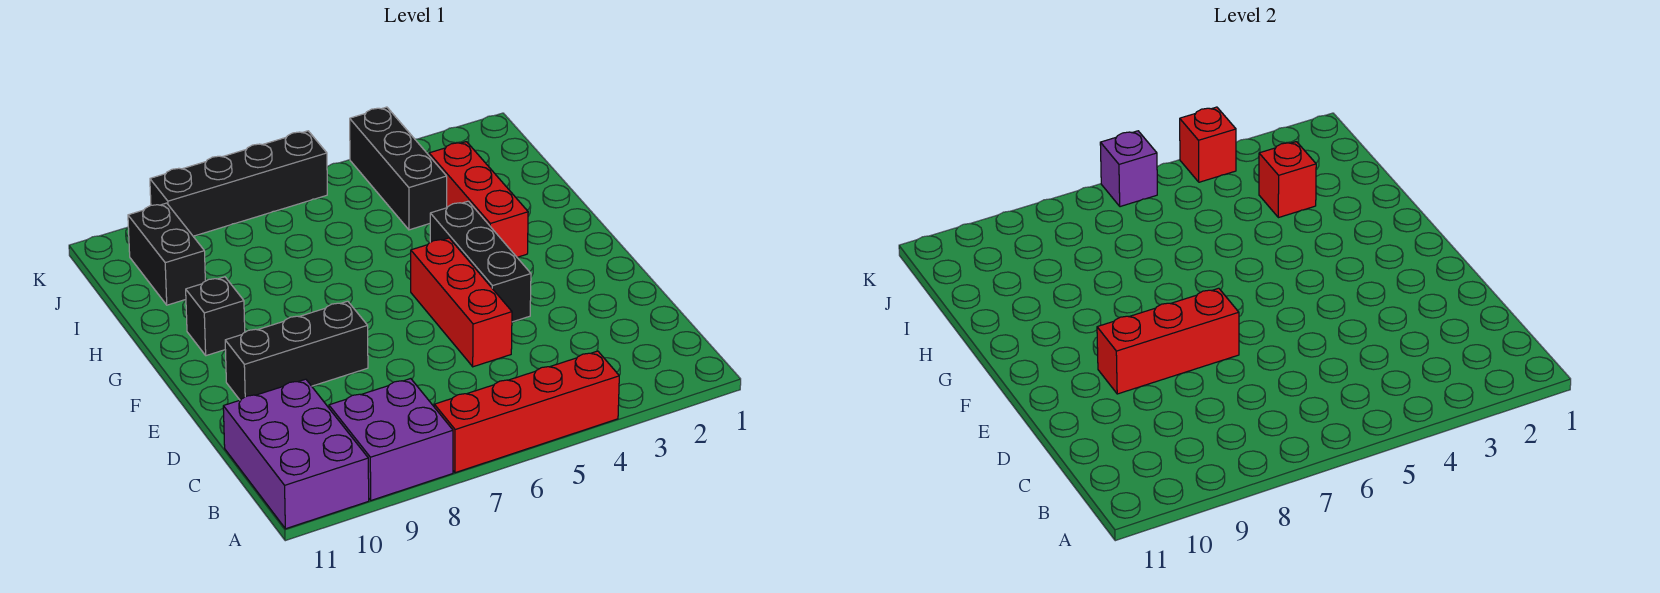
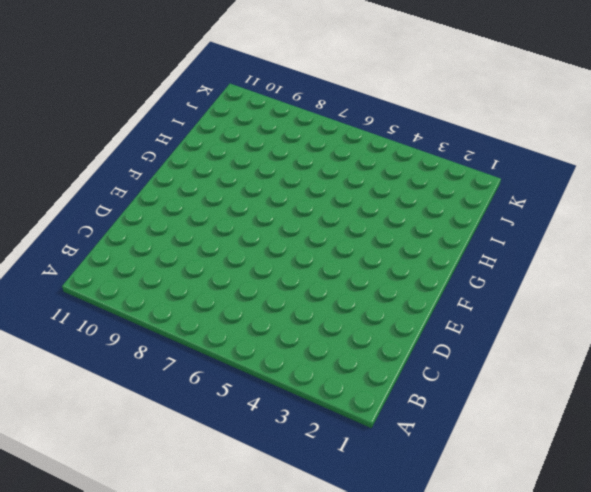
none -> red 1x4 brick [434,351,619,473]
none -> purple 2x2 brick [329,379,453,500]
none -> purple 2x3 brick [223,379,369,529]

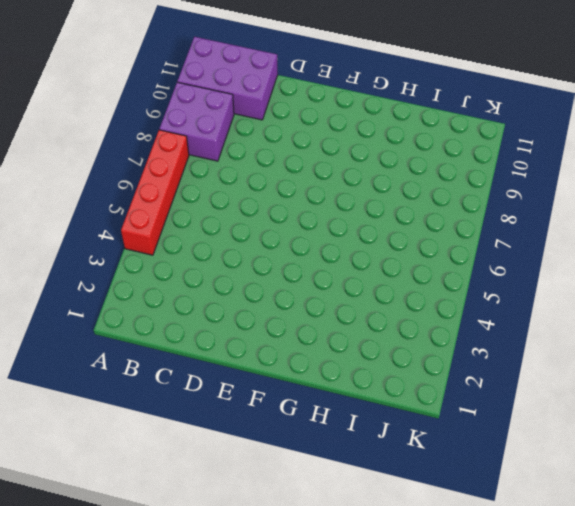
none -> red 1x3 brick [411,238,512,367]
none -> black 1x3 brick [430,201,531,322]
none -> black 1x3 brick [225,301,368,400]

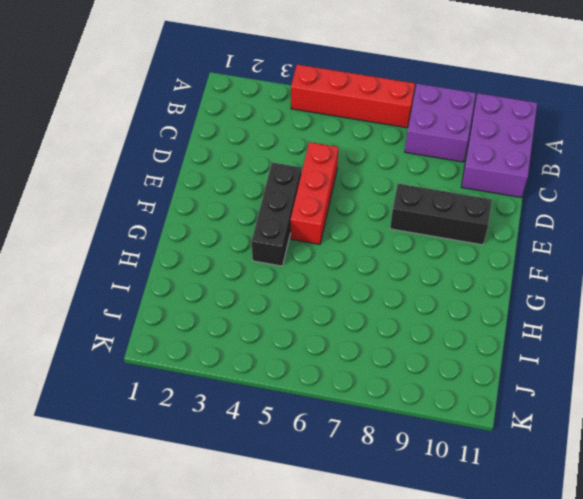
none -> red 1x3 brick [429,142,528,257]
none -> black 1x1 brick [186,277,245,356]
none -> black 1x3 brick [350,107,447,230]

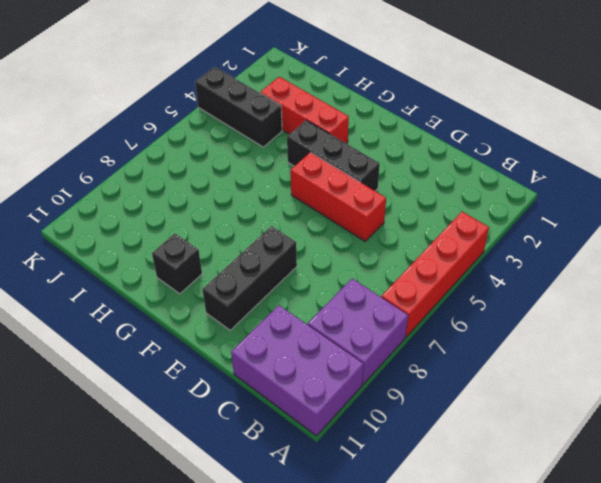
none -> black 1x2 brick [128,203,205,305]
none -> black 1x4 brick [150,131,327,236]
none -> red 1x3 brick [1097,288,1239,394]

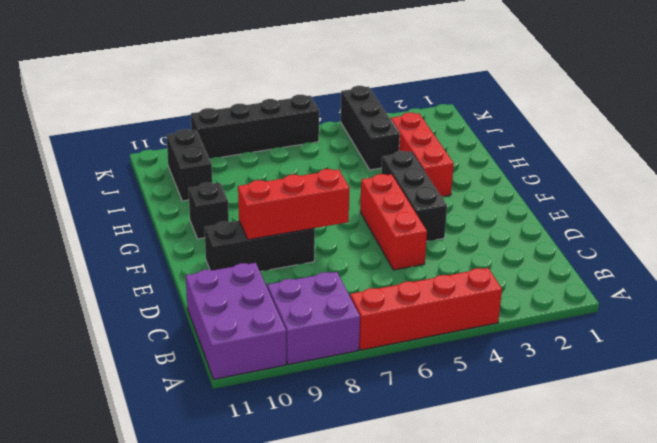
none -> red 1x1 brick [1259,142,1316,218]
none -> red 1x1 brick [1180,107,1236,182]
none -> purple 1x1 brick [1100,131,1157,207]

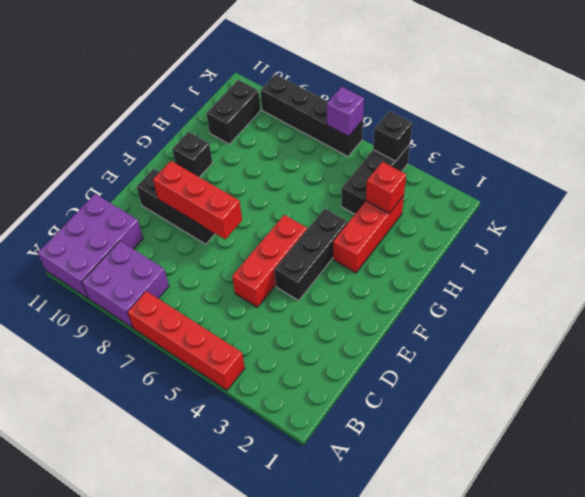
black 1x1 brick [373,111,412,161] -> red 1x1 brick [1180,107,1236,182]

